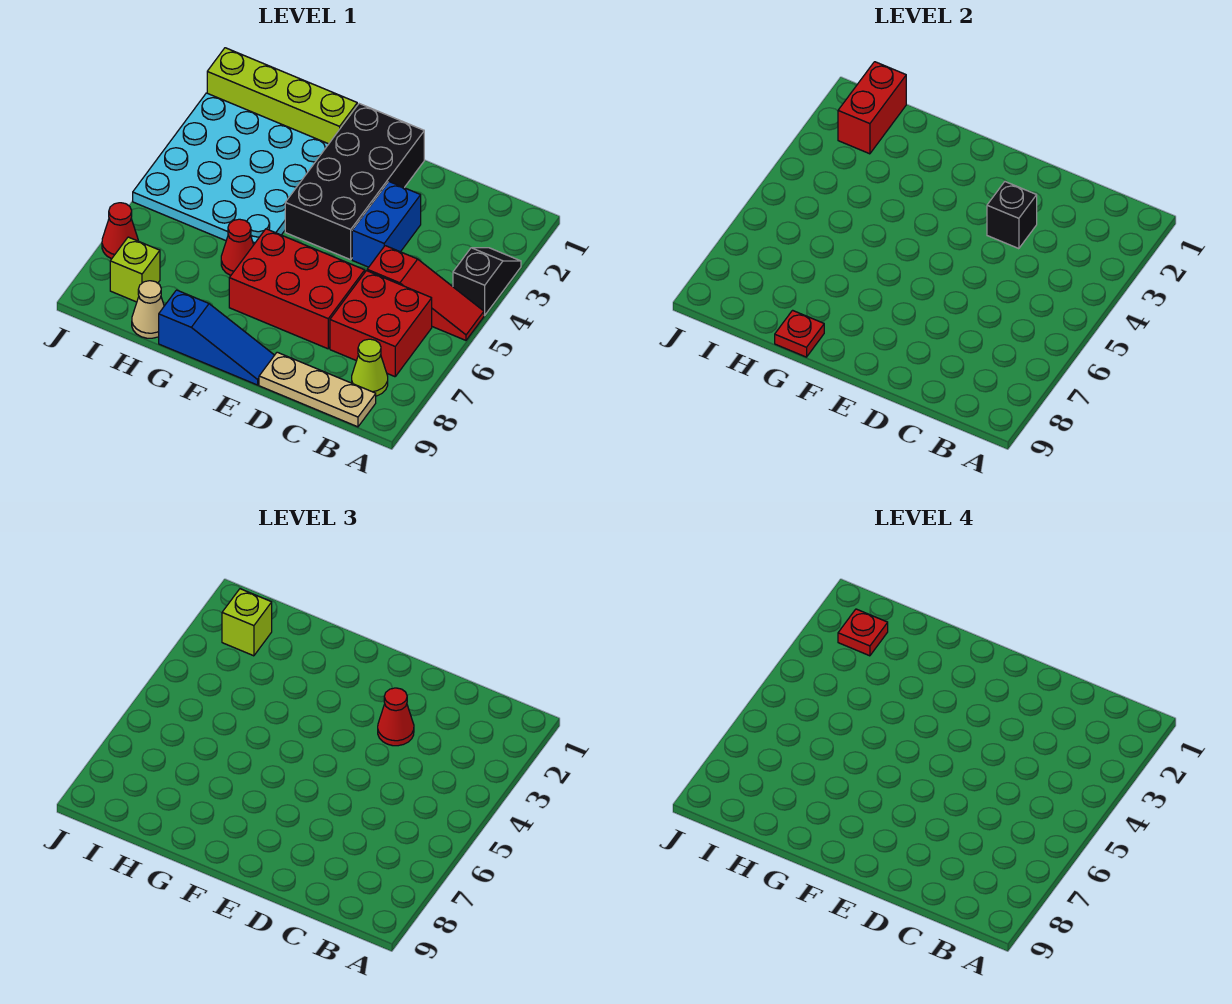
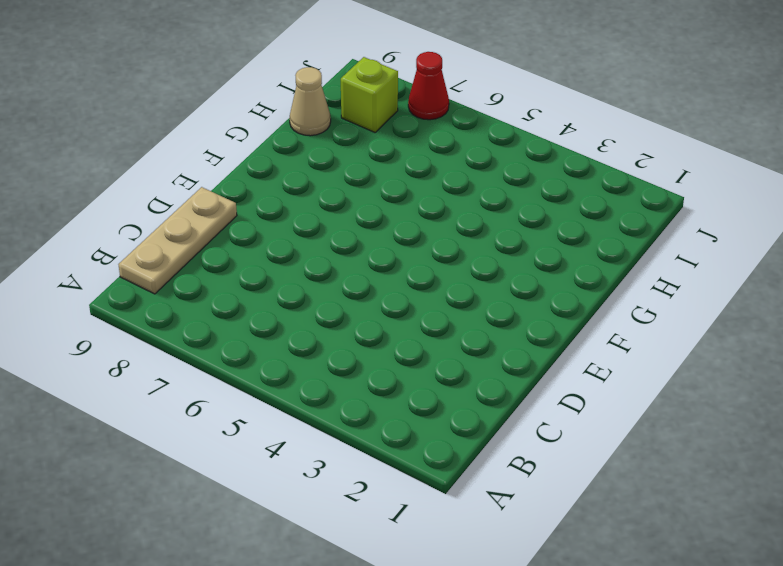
none -> black 1x2 slope [453,248,521,315]
none -> red 1x3 slope [367,246,484,340]
none -> red 2x2 brick [330,271,432,377]

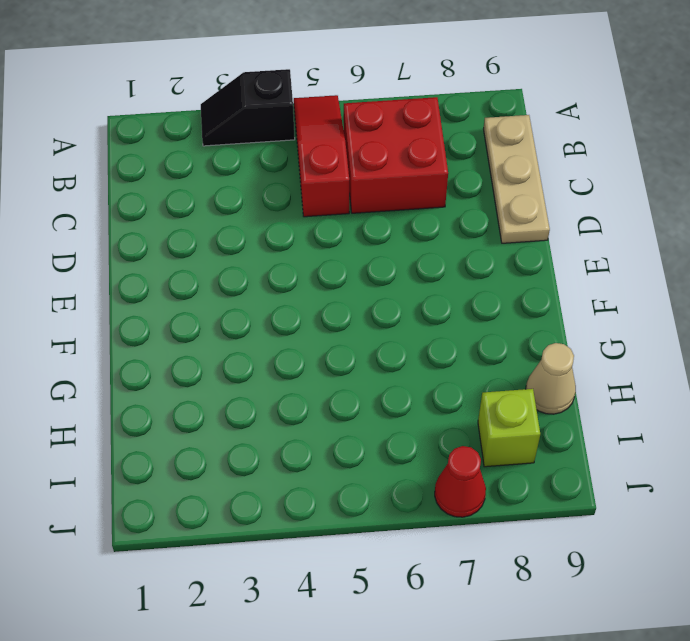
none -> lime 1x1 cone [352,339,388,396]
none -> blue 1x2 brick [352,182,421,267]
none -> red 2x3 brick [229,229,365,349]

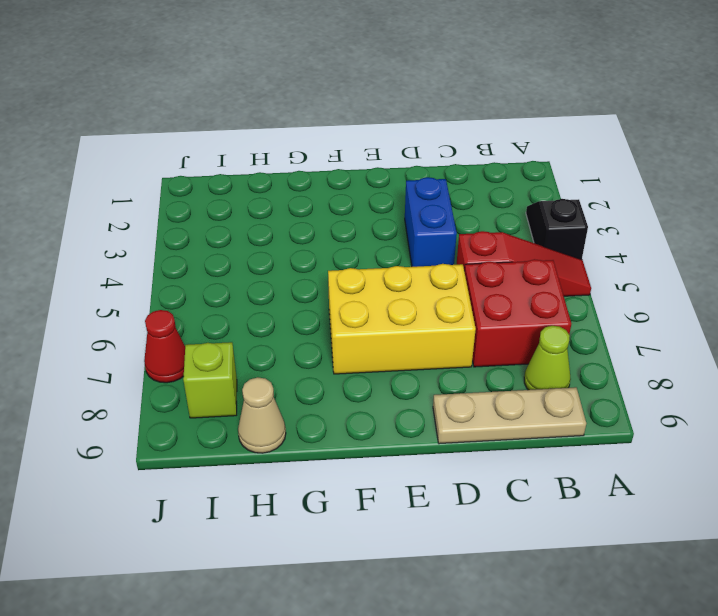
yellow 2x3 brick [328,264,476,374] -> red 2x3 brick [229,229,365,349]
none -> black 2x4 brick [285,104,424,260]
none -> blue 1x3 slope [159,290,274,385]
none -> lime 1x4 brick [207,48,357,144]

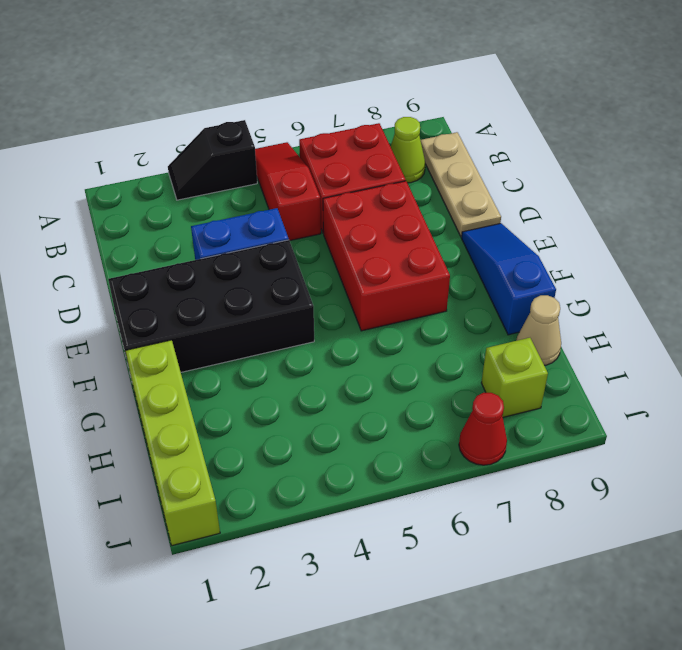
none -> cyan 4x4 plate [133,93,328,244]
none -> red 1x1 cone [221,219,254,275]
none -> black 1x1 brick [987,182,1037,249]

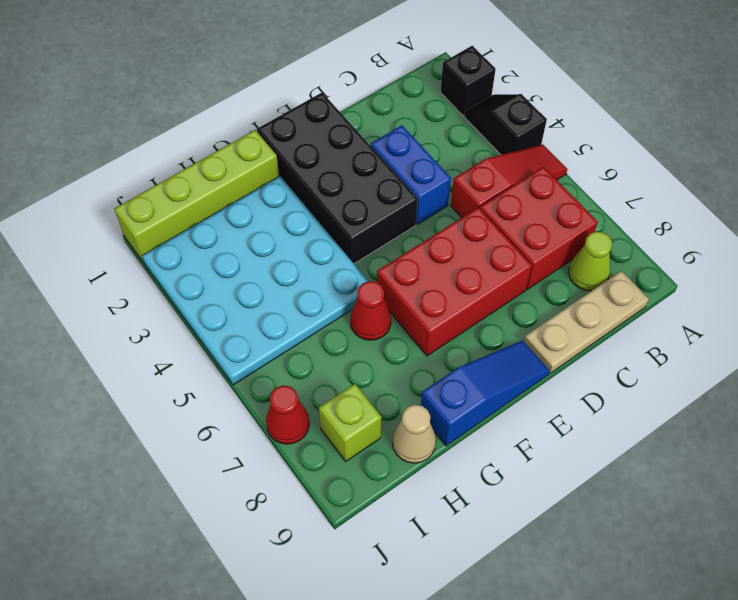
black 1x1 brick [440,46,496,115] -> black 1x1 brick moved to [987,182,1037,249]
none -> red 1x1 plate [775,310,824,357]
none -> red 1x2 brick [838,62,906,154]
none -> red 1x1 cone [378,688,414,746]

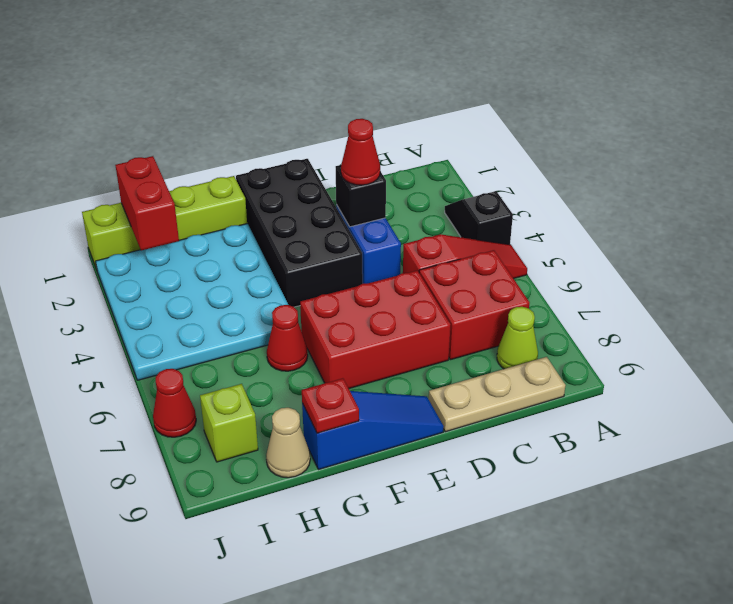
none -> lime 1x1 brick [222,589,272,656]
none -> red 1x1 plate [838,609,888,656]

